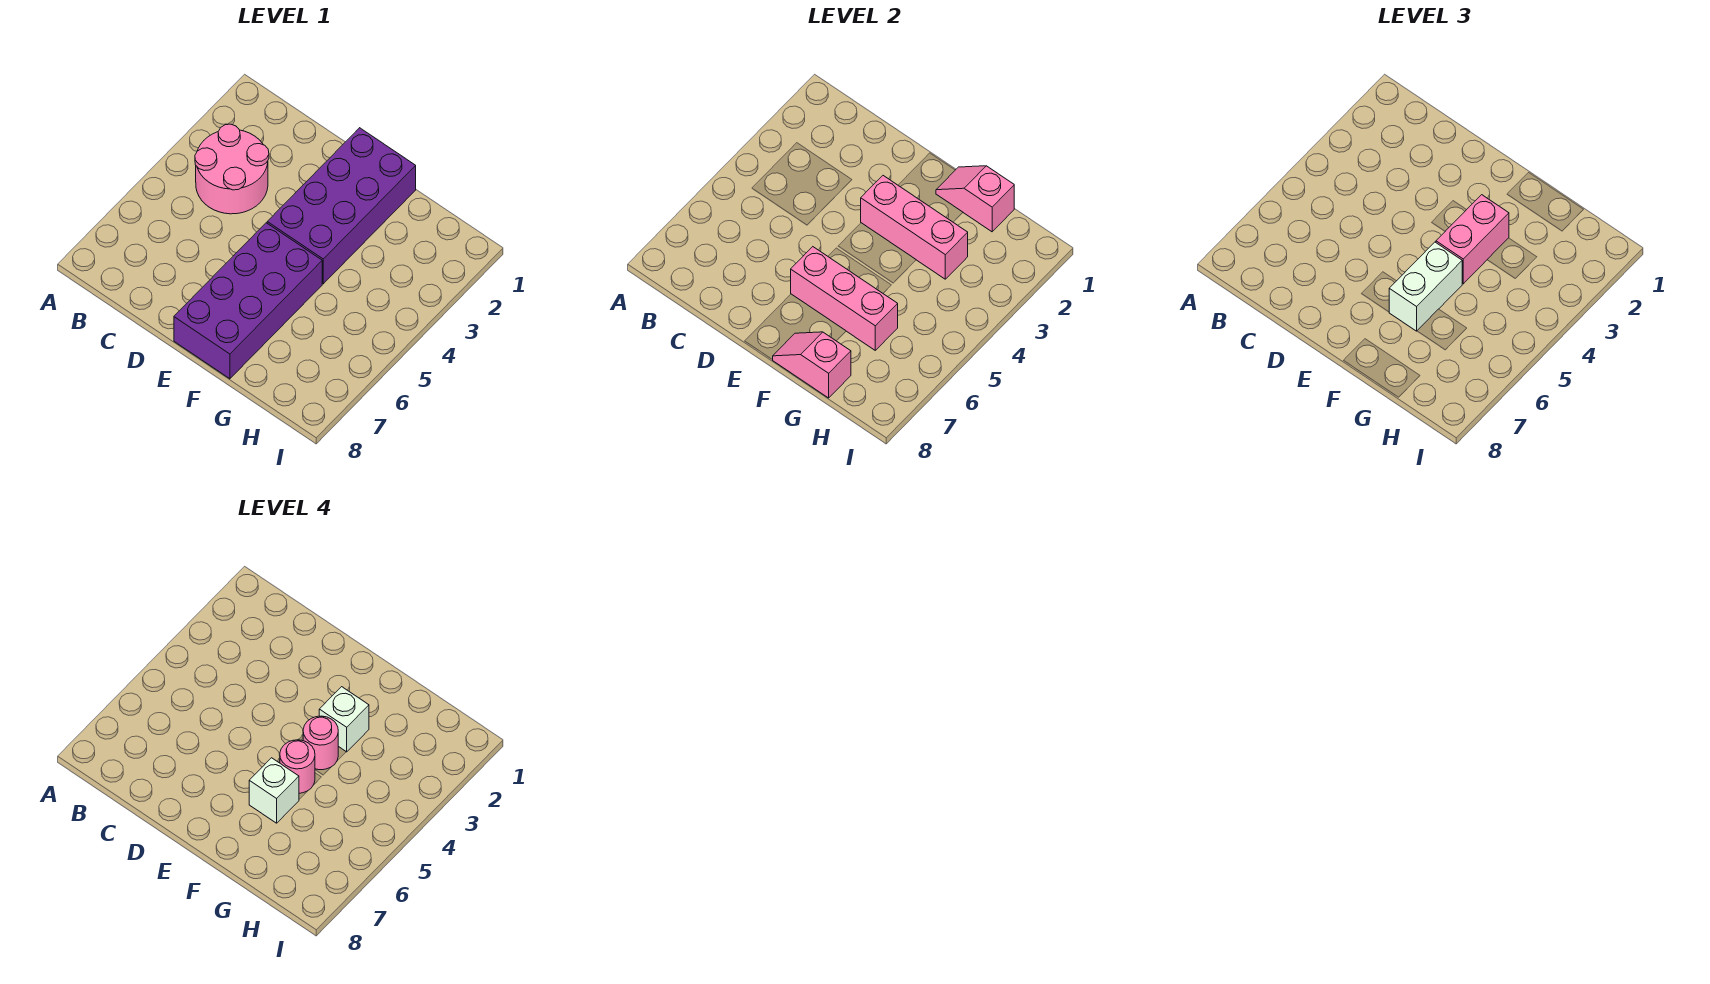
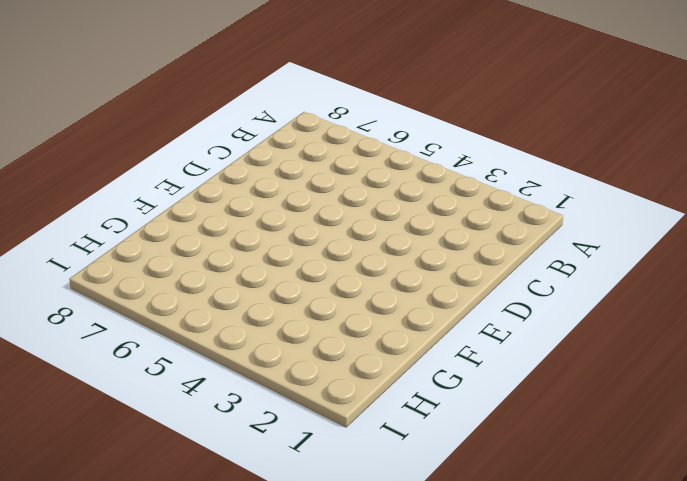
none -> pink 2x2 round brick [195,124,269,214]
none -> purple 2x4 brick [267,128,416,284]
none -> purple 2x4 brick [174,223,322,379]

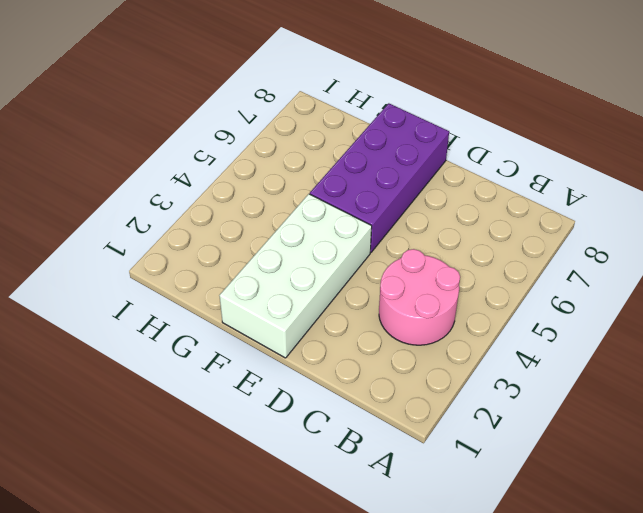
white 2x4 brick [219,194,372,358] -> purple 2x4 brick [267,128,416,284]
none -> pink 1x3 brick [861,176,968,279]
none -> pink 1x3 brick [791,247,898,350]
none -> pink 1x2 slope [936,166,1014,232]

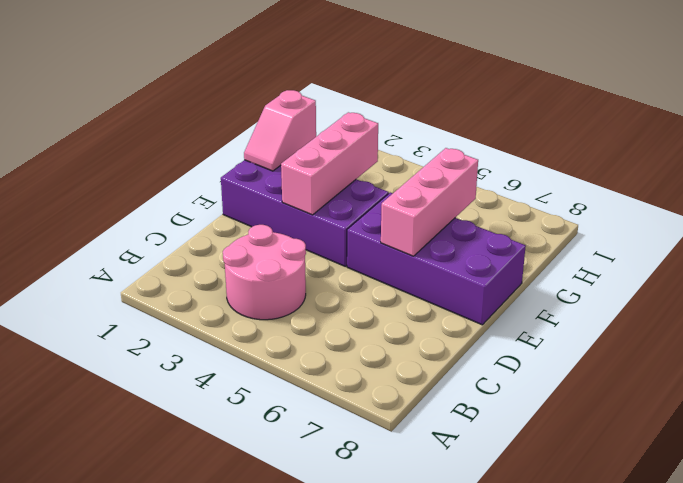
none -> pink 1x2 slope [773,332,851,398]
none -> pink 1x2 brick [1436,195,1509,284]
none -> white 1x2 brick [1389,242,1462,331]

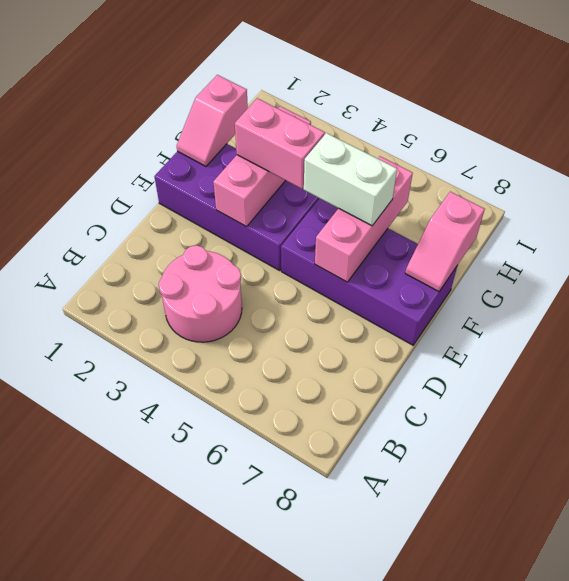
none -> white 1x1 brick [319,687,369,752]
none -> pink 1x1 round brick [303,716,338,770]
none -> pink 1x1 round brick [280,740,315,793]

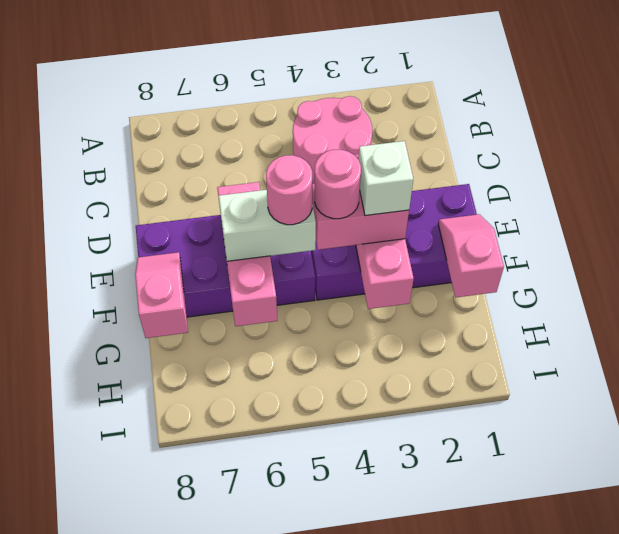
none -> white 1x1 brick [249,758,299,823]

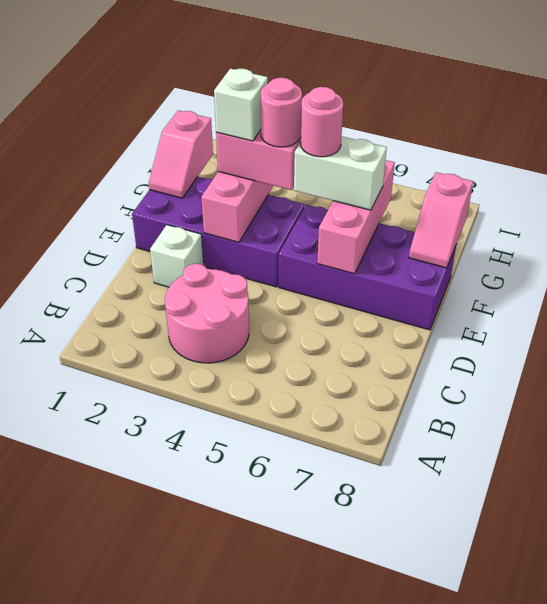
white 1x1 brick [150,225,203,287] -> white 1x1 brick moved to [249,758,299,823]

